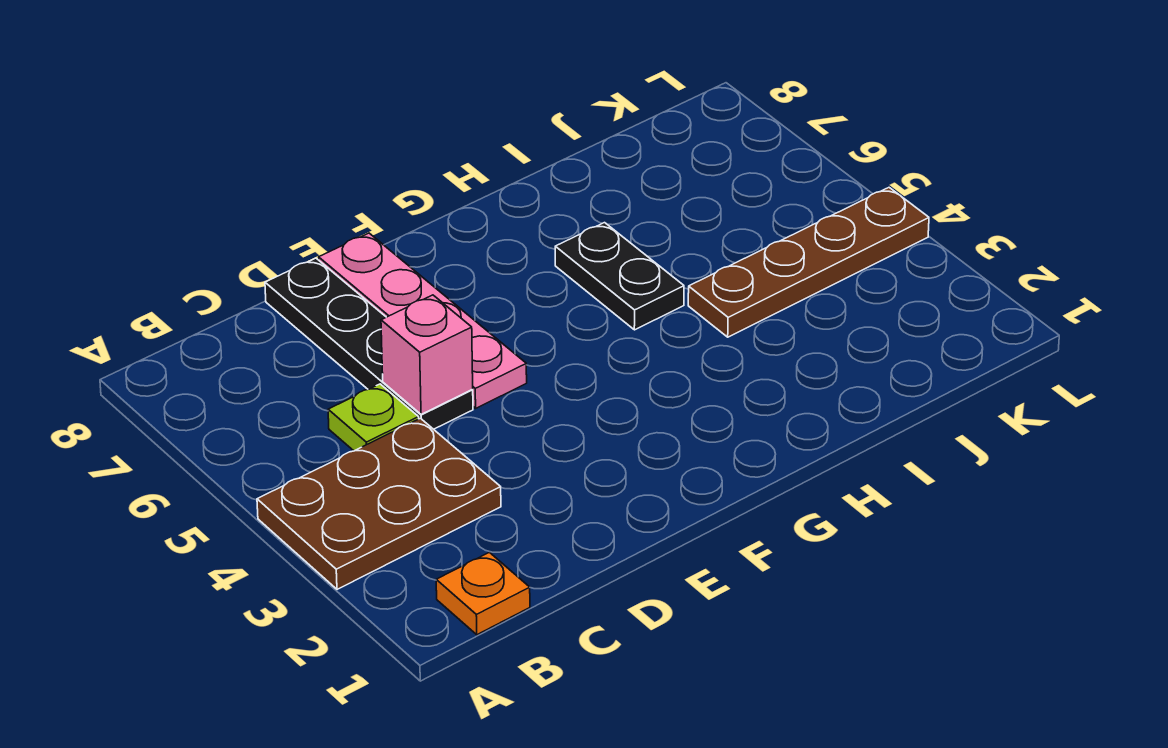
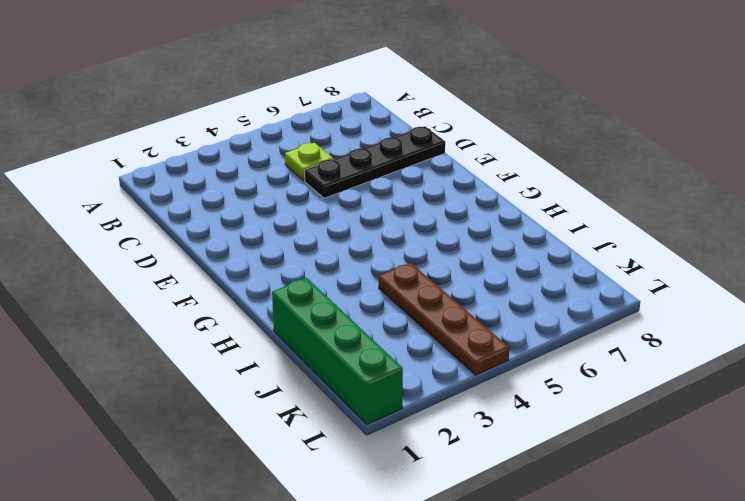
green 1x4 brick [272,278,403,424] -> none
none -> brown 2x3 plate [257,418,501,589]
none -> orange 1x1 plate [436,552,530,635]

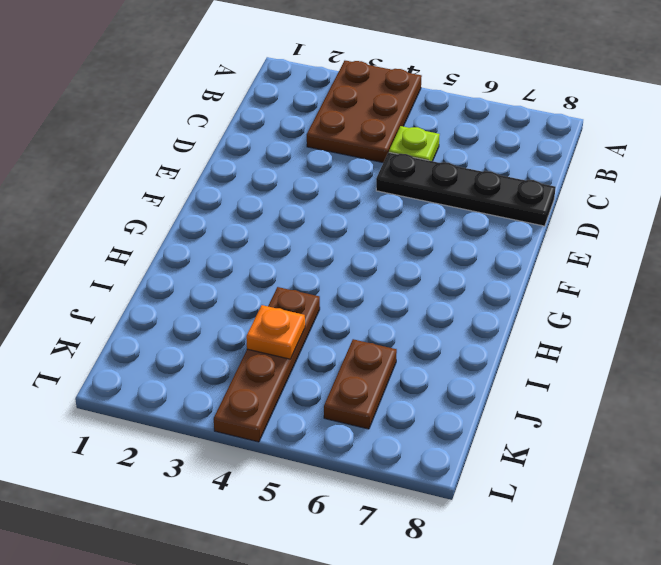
orange 1x1 plate [246,305,305,359] -> orange 1x1 plate moved to [436,552,530,635]
brown 1x2 plate [324,339,397,429] -> none
none -> pink 1x4 plate [319,233,527,408]
none -> black 1x2 plate [555,223,684,330]

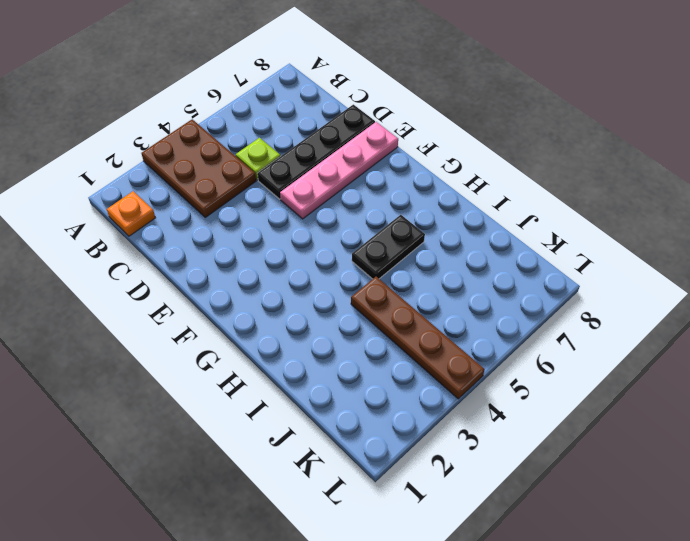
none -> pink 1x1 brick [381,295,473,414]

